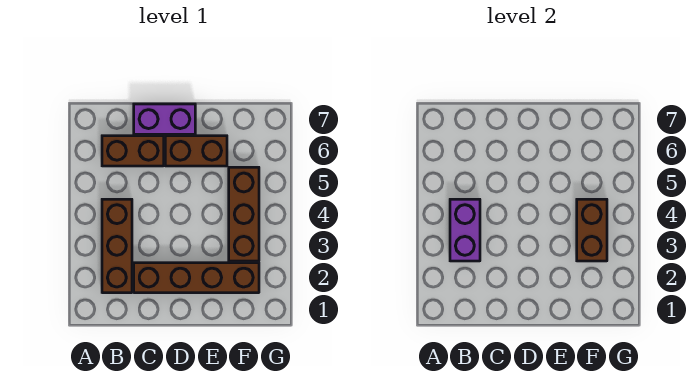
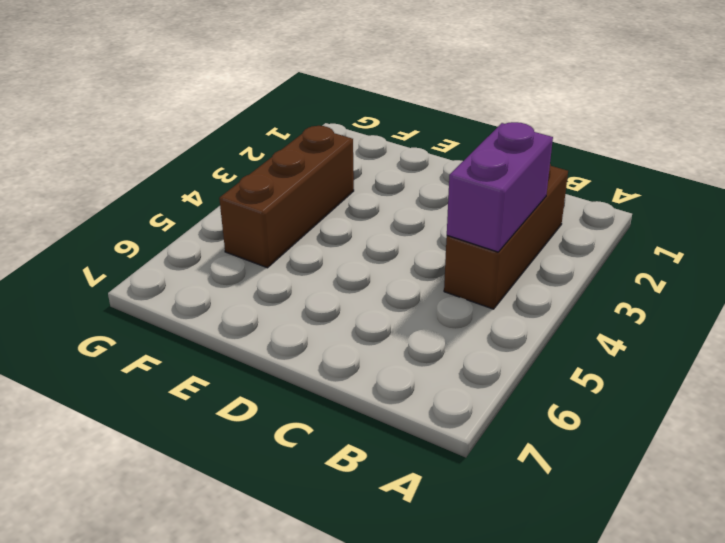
none -> brown 1x2 brick [102,136,164,166]
none -> brown 1x4 brick [134,263,259,293]

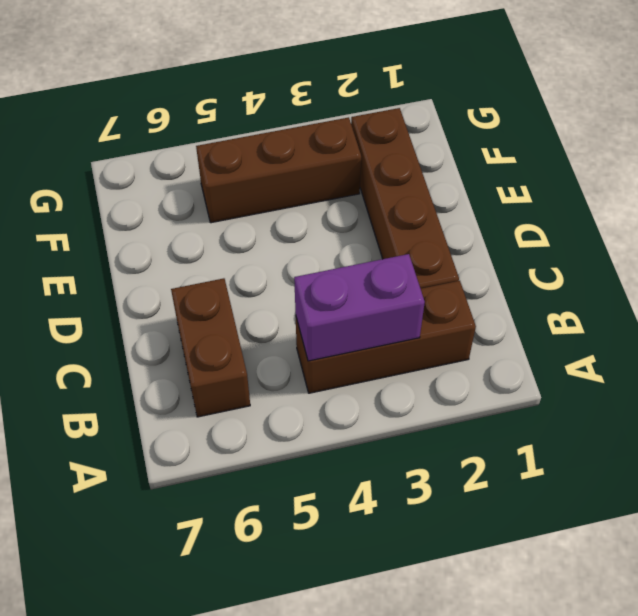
none -> purple 1x2 brick [134,104,195,134]
none -> brown 1x2 brick [165,136,227,166]

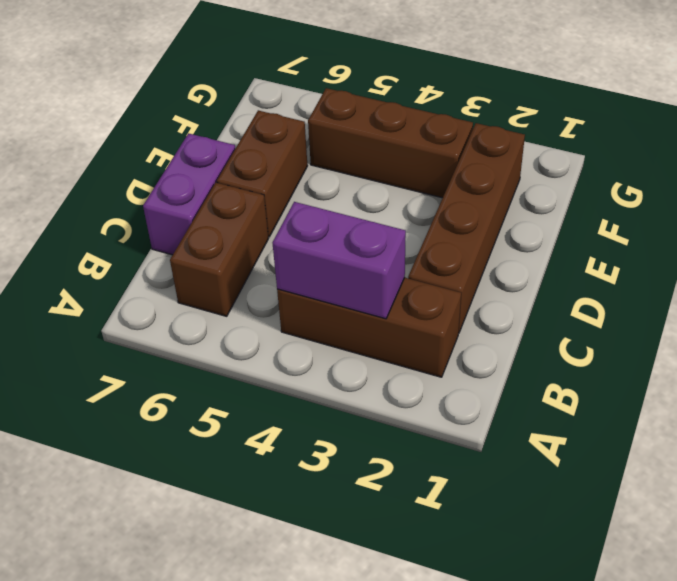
none -> brown 1x2 brick [577,199,607,261]

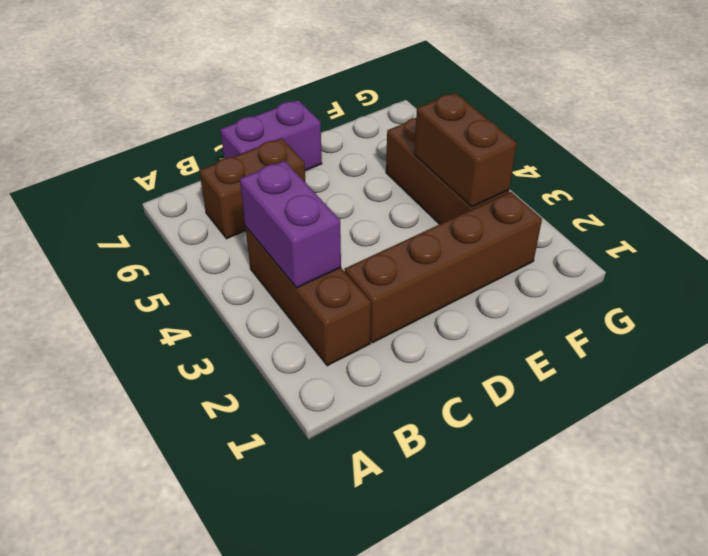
none -> brown 1x2 brick [165,136,227,166]

